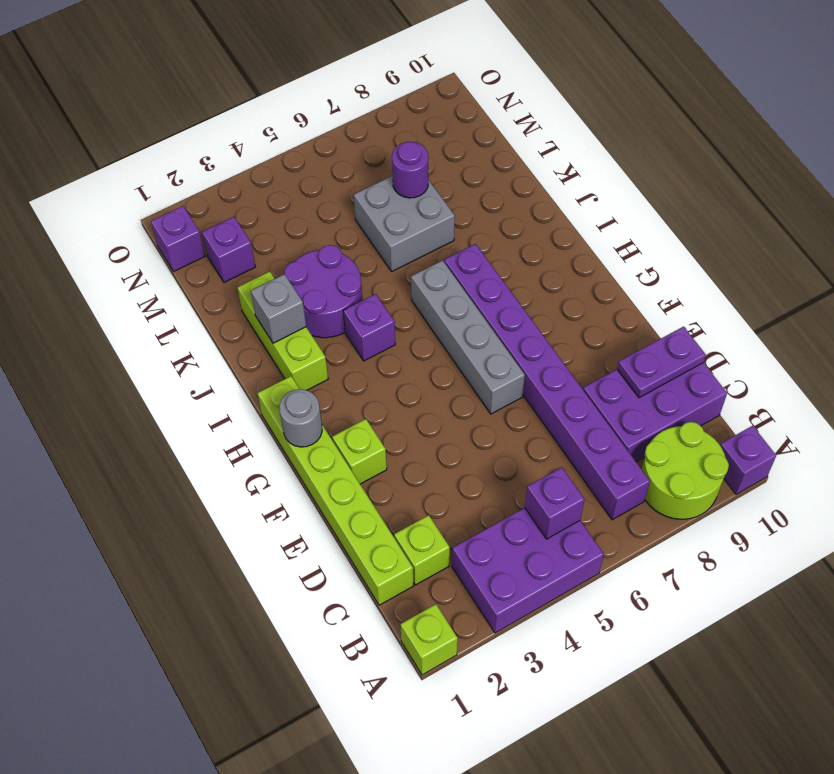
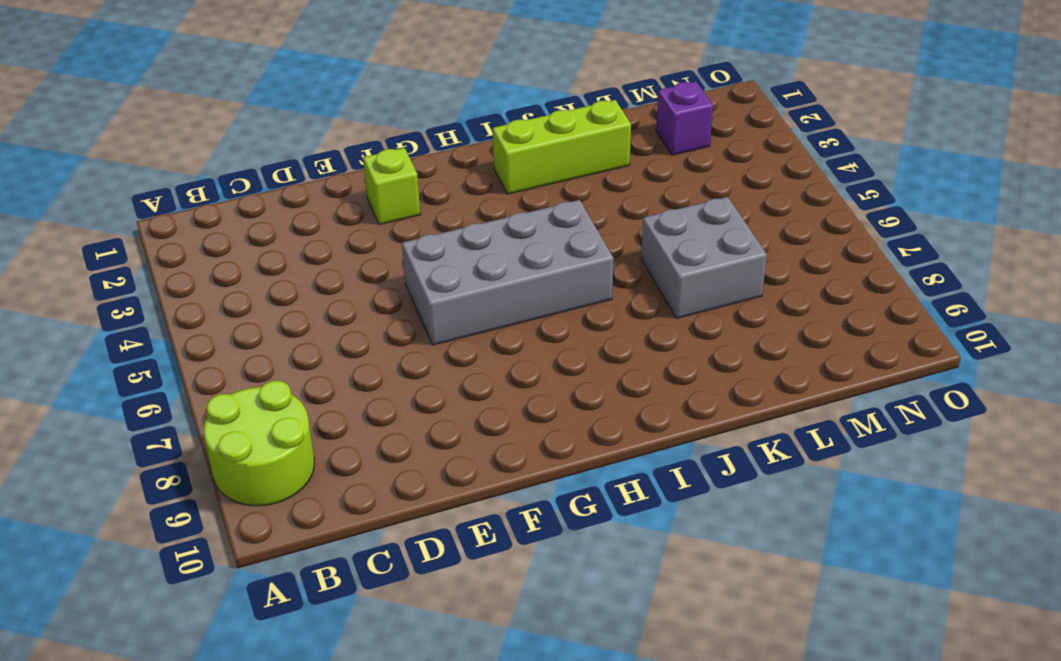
grey 2x4 brick [402,200,613,345] -> grey 1x4 brick [411,260,525,414]
none -> lime 1x1 brick [400,604,458,675]
none -> purple 2x3 brick [452,508,604,633]
none -> purple 1x1 brick [720,426,776,494]

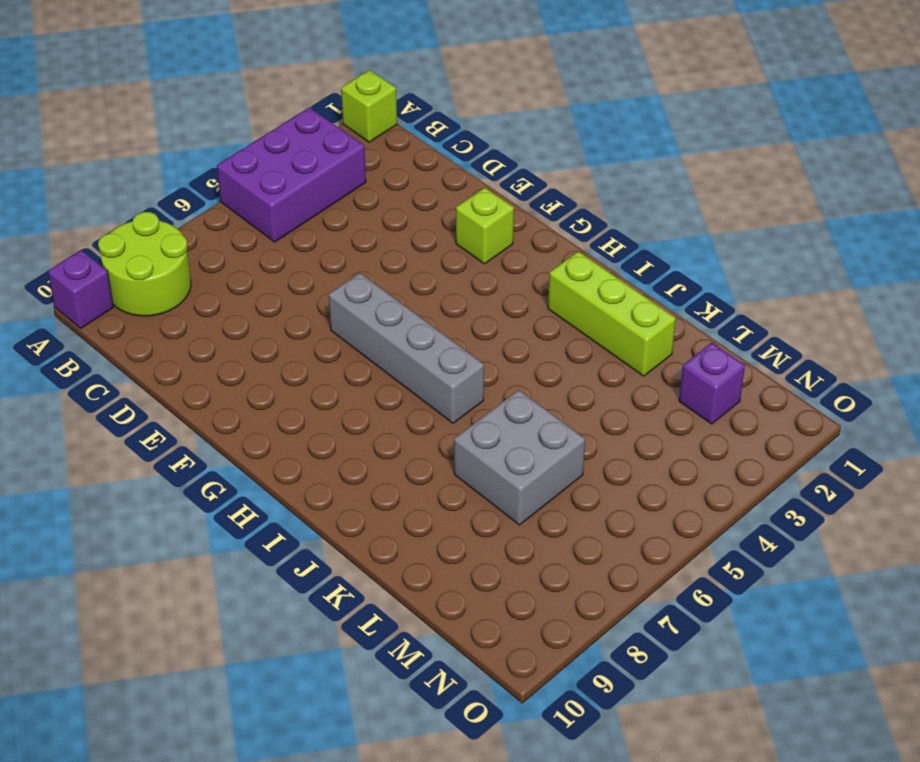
none -> purple 1x8 brick [444,244,650,520]
none -> lime 1x6 brick [258,376,413,605]
none -> lime 1x1 brick [394,515,450,585]

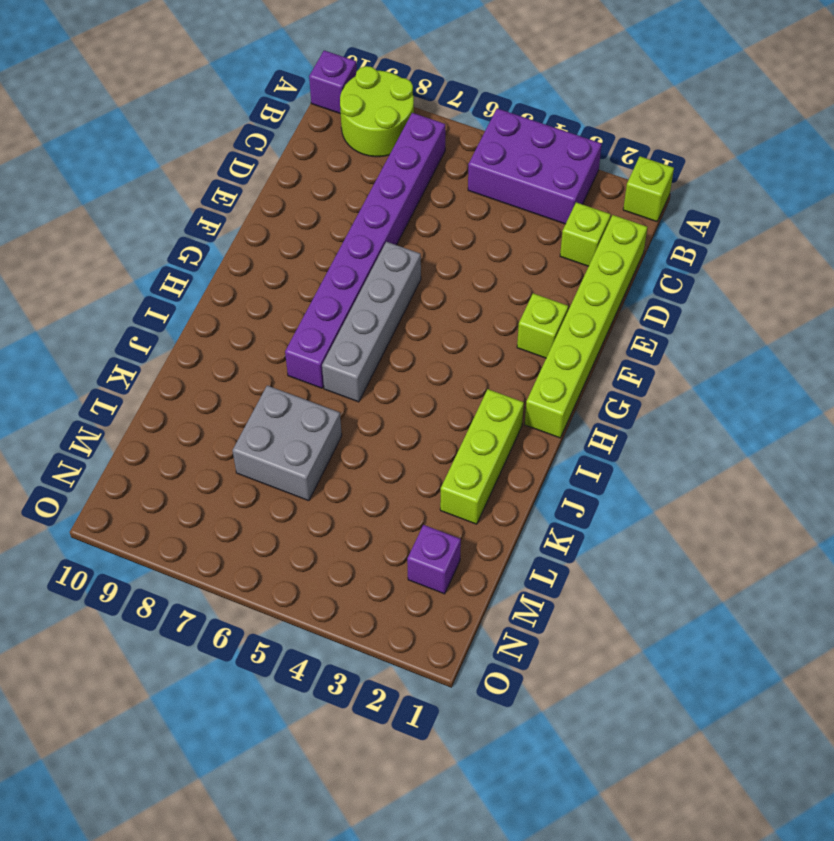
none -> purple 2x3 brick [583,363,727,462]
none -> purple 1x1 brick [343,294,395,361]
none -> purple 2x2 round brick [284,245,362,338]

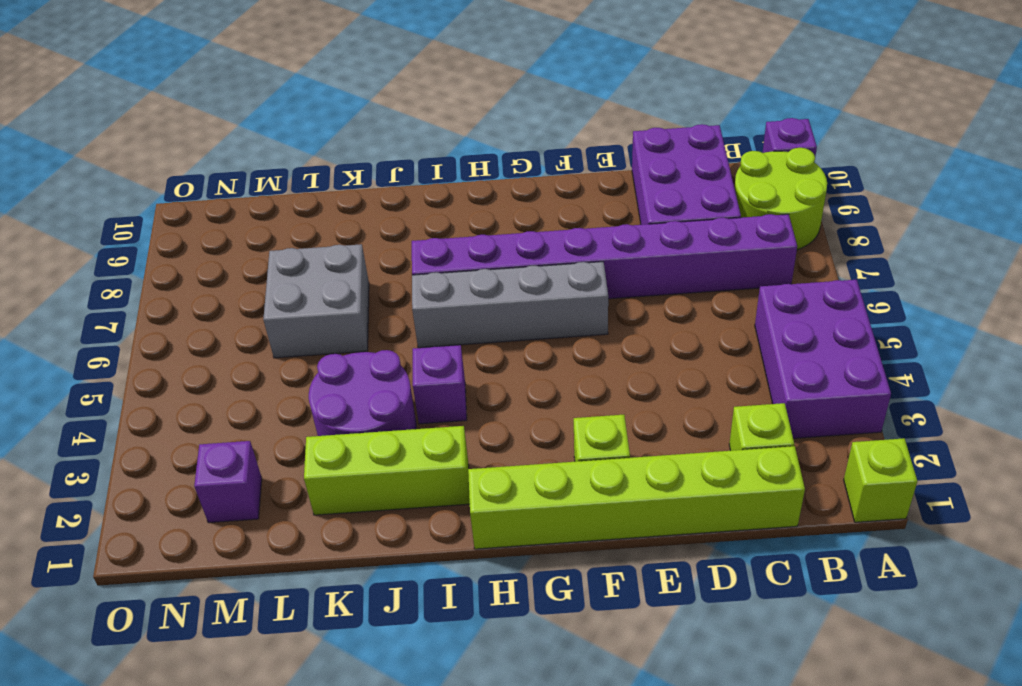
none -> purple 1x1 brick [151,206,205,272]
none -> purple 1x1 brick [525,467,585,539]
none -> purple 1x2 plate [617,327,706,398]

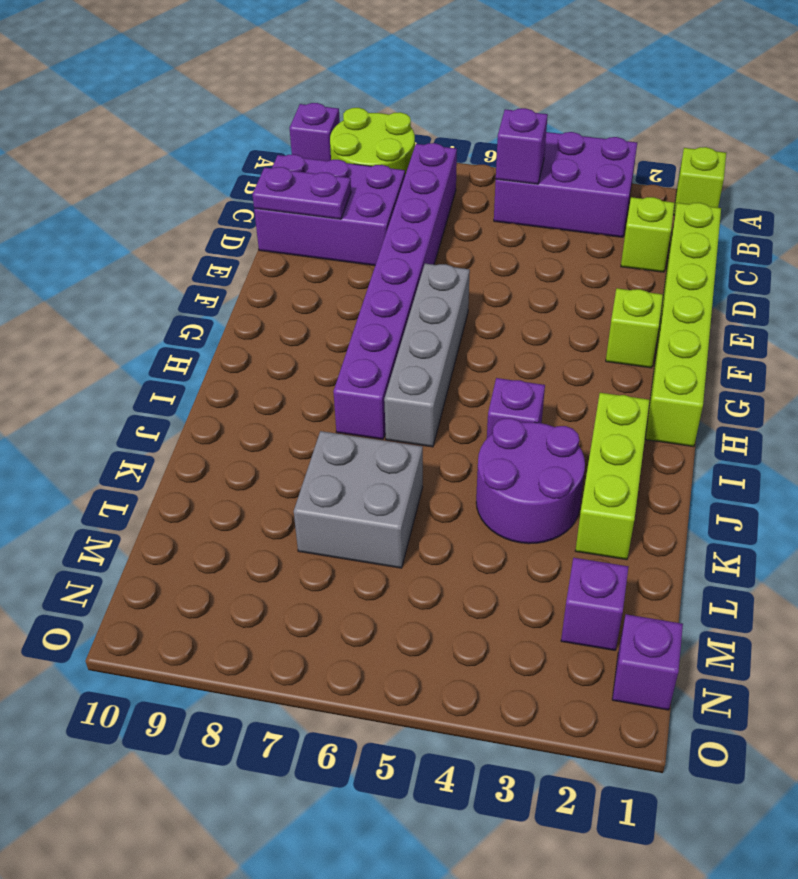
none -> grey 1x1 round brick [279,389,322,447]
none -> grey 1x1 brick [251,274,306,343]
none -> purple 1x1 round brick [392,142,428,198]

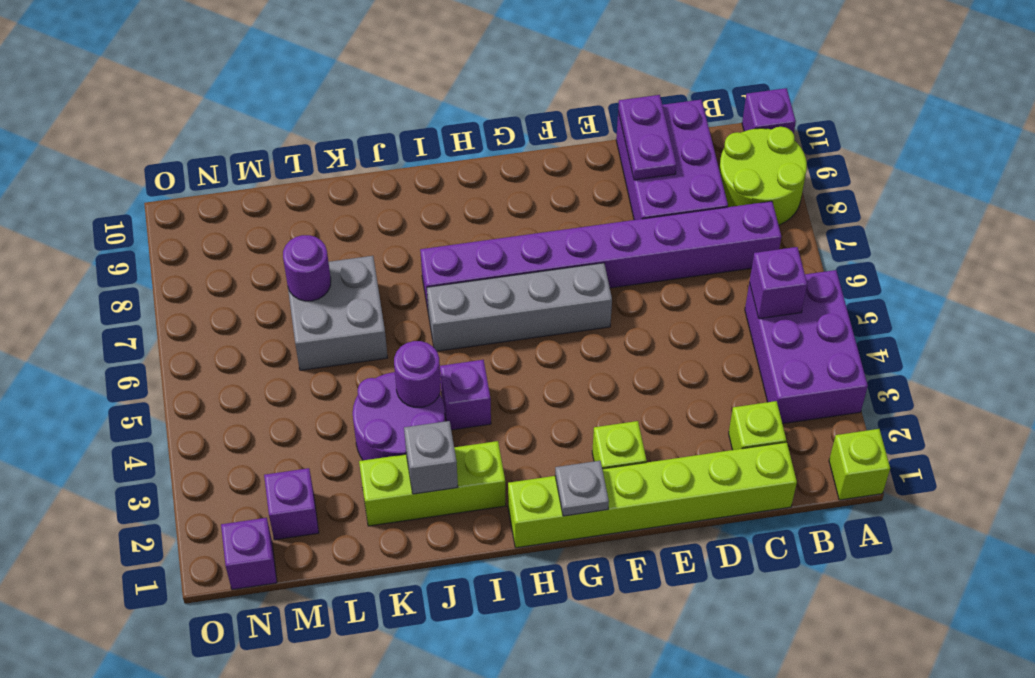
grey 1x1 plate [555,461,609,516] -> grey 1x1 round brick [279,389,322,447]
purple 1x1 round brick [394,341,441,407] -> none

